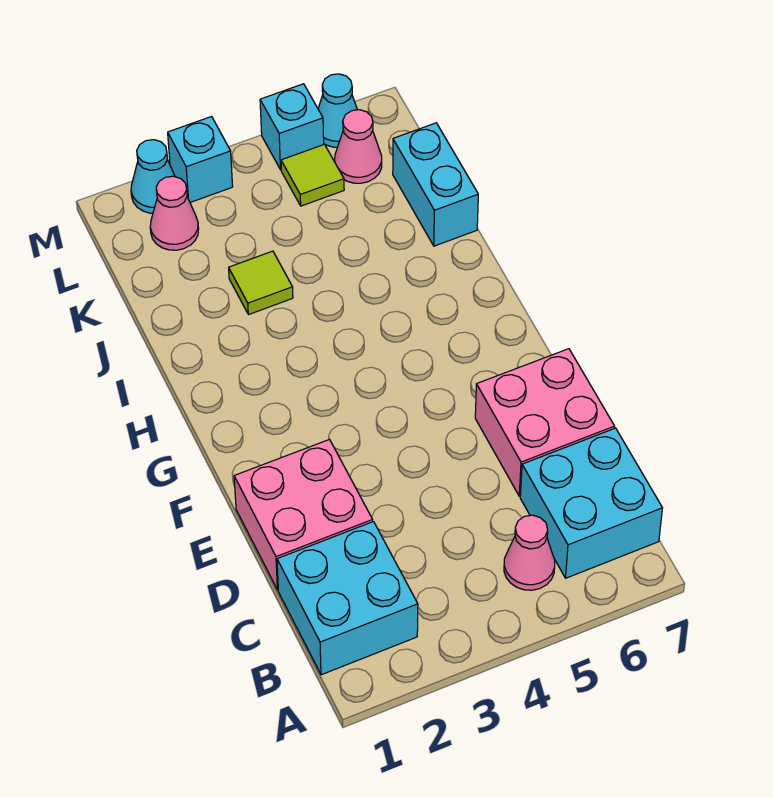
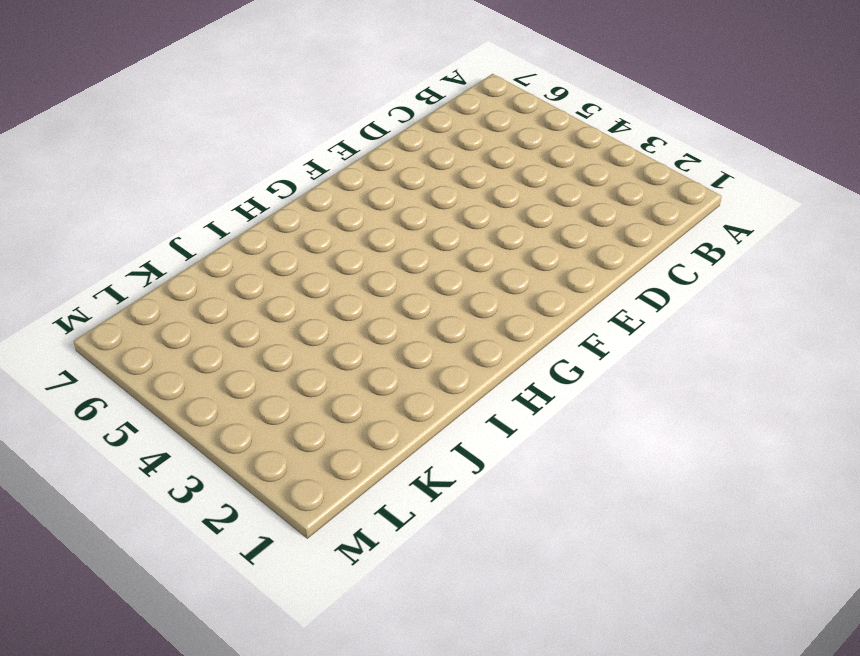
none -> cyan 2x2 brick [277,522,418,675]
none -> pink 1x1 cone [504,515,555,590]
none -> cyan 2x2 brick [520,428,662,578]

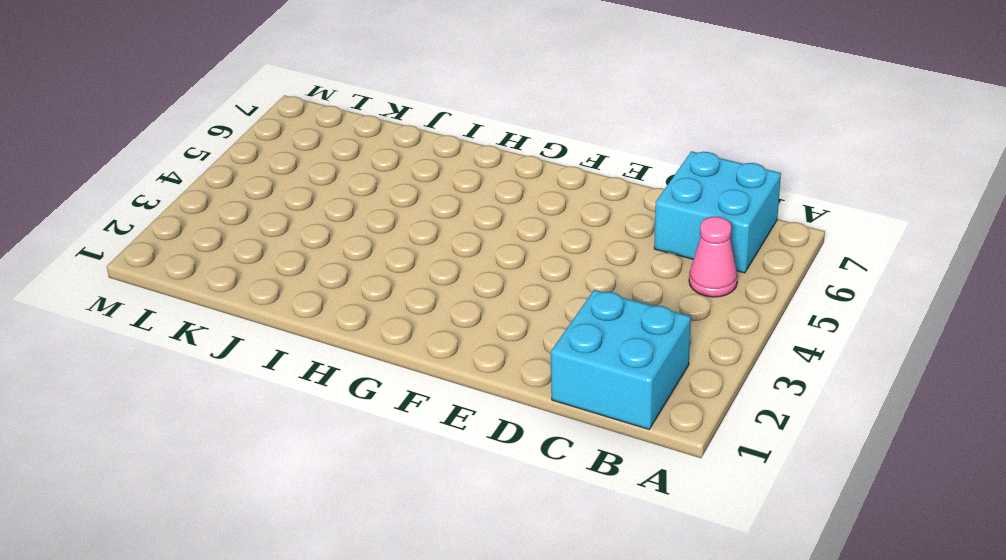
none -> pink 2x2 brick [234,439,373,590]
none -> pink 2x2 brick [475,349,615,496]
none -> lime 1x1 tile [229,251,293,315]

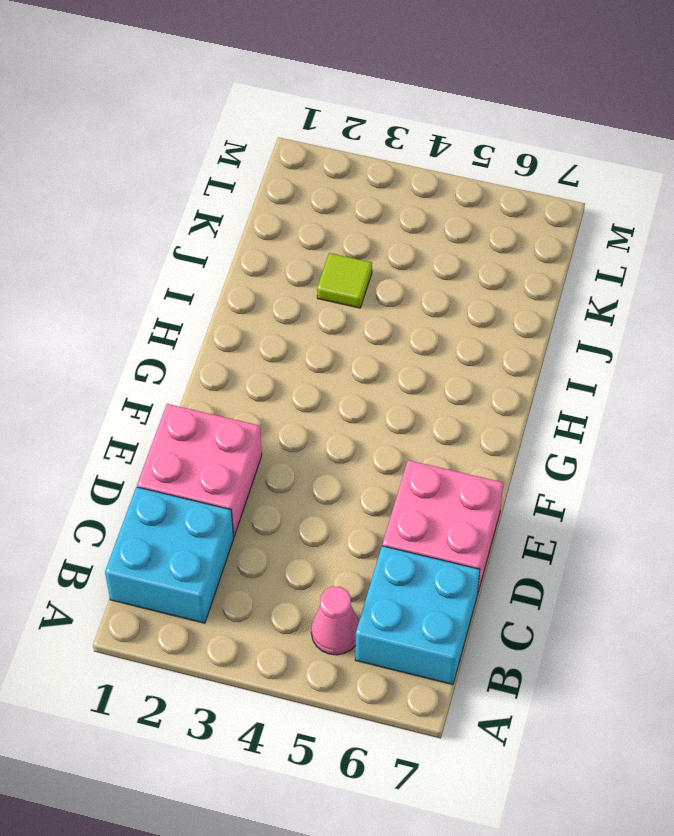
none -> cyan 1x2 brick [393,123,478,246]
none -> pink 1x1 cone [150,176,199,250]
none -> lime 1x1 tile [281,144,344,206]

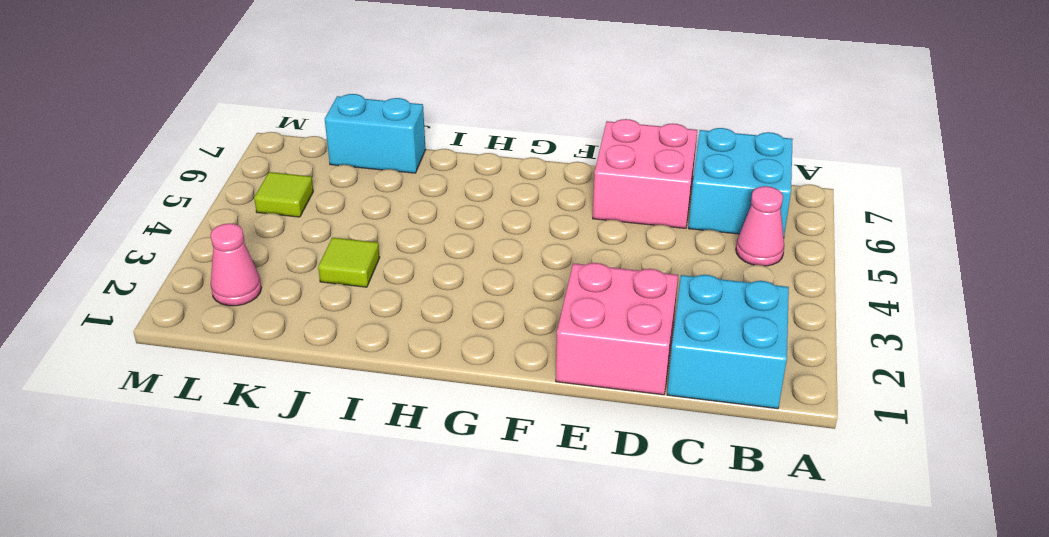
none -> pink 1x1 cone [335,110,382,183]
none -> cyan 1x1 cone [131,140,175,213]
none -> cyan 1x1 brick [168,117,233,202]

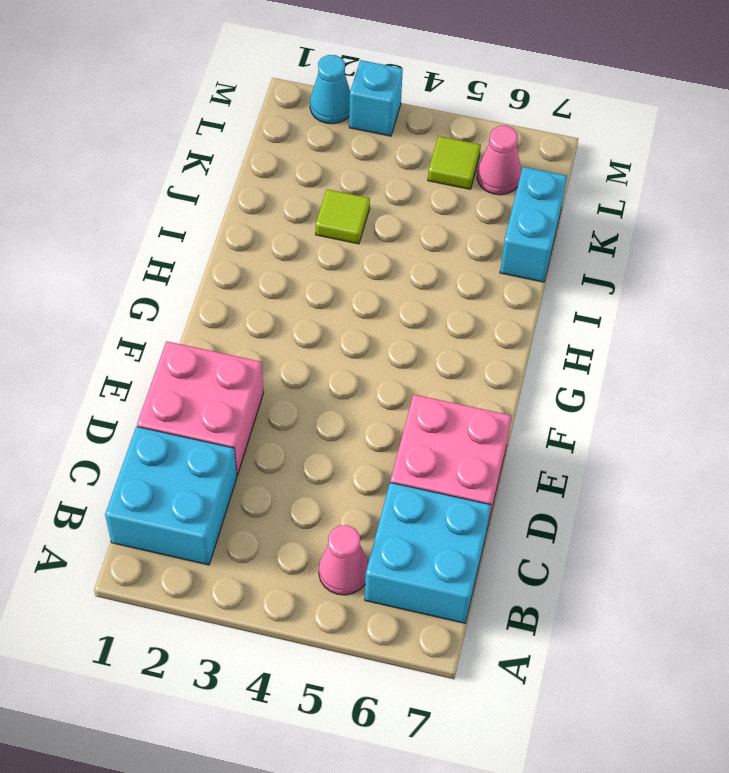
none -> pink 1x1 cone [150,176,199,250]
none -> cyan 1x1 brick [260,84,324,170]
none -> cyan 1x1 cone [318,74,357,147]

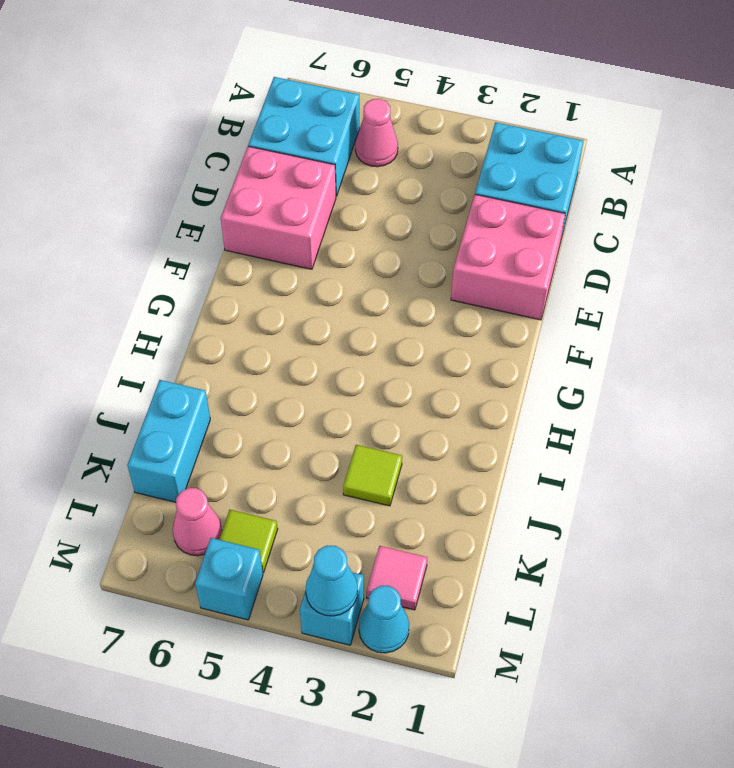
pink 1x1 tile [367,546,428,610] -> pink 1x1 cone [150,176,199,250]
cyan 1x1 cone [306,546,358,616] -> cyan 1x1 cone moved to [318,74,357,147]

